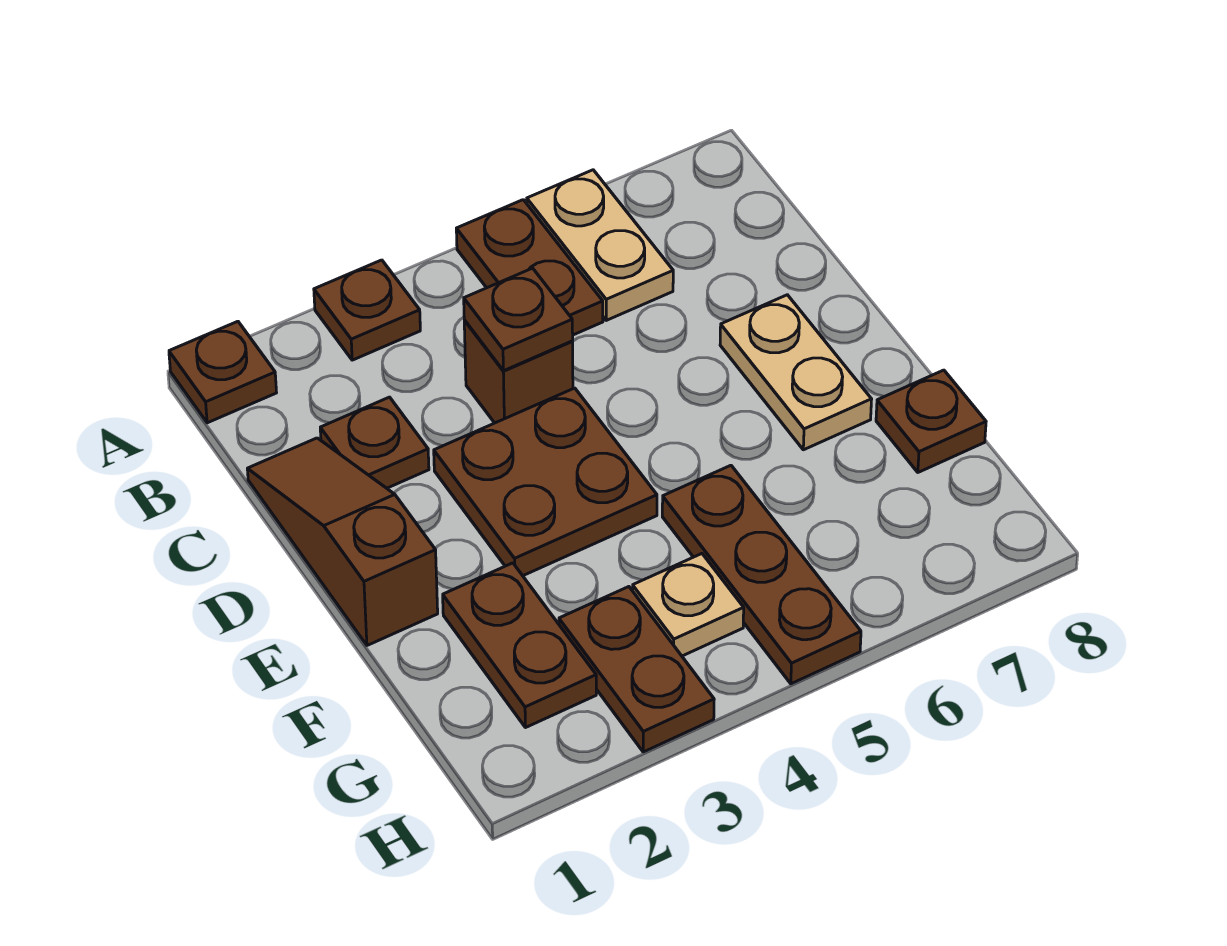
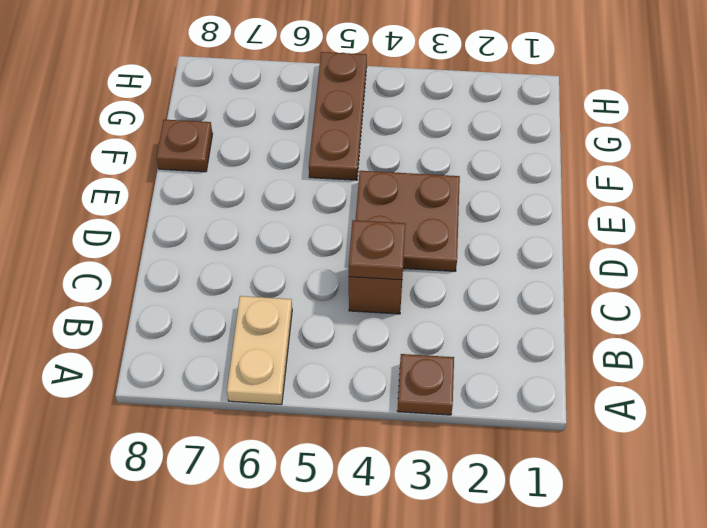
none -> brown 1x1 plate [169,321,277,423]
none -> brown 1x2 plate [456,200,603,335]
none -> brown 1x3 slope [247,438,438,645]

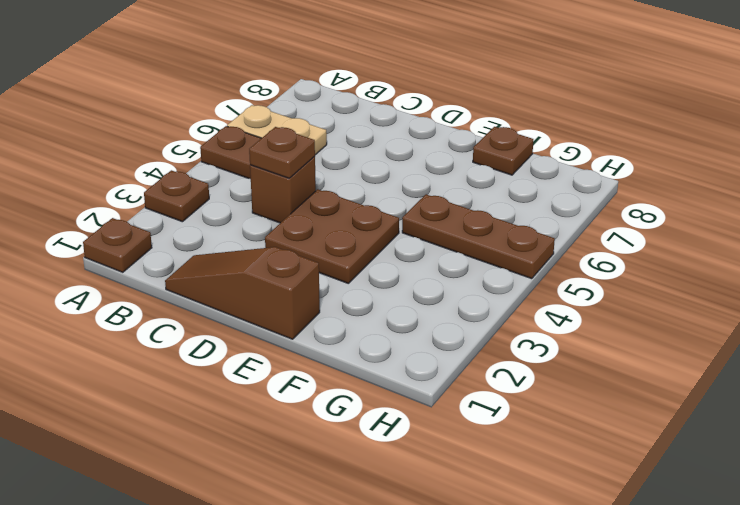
none -> brown 1x1 plate [320,397,429,488]
none -> tan 1x2 plate [720,295,872,450]
none -> brown 1x2 plate [443,563,596,728]

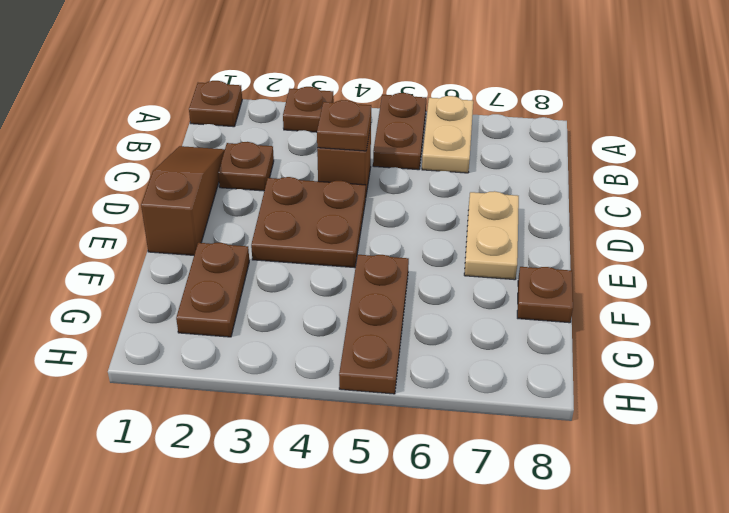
none -> brown 1x2 plate [559,587,714,752]
none -> tan 1x1 plate [633,554,744,656]

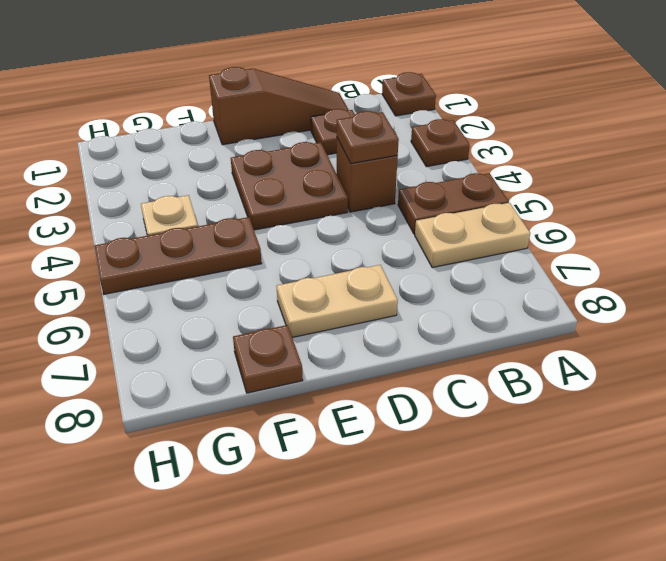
none -> brown 1x2 plate [443,563,596,728]
none -> brown 1x2 plate [559,587,714,752]

